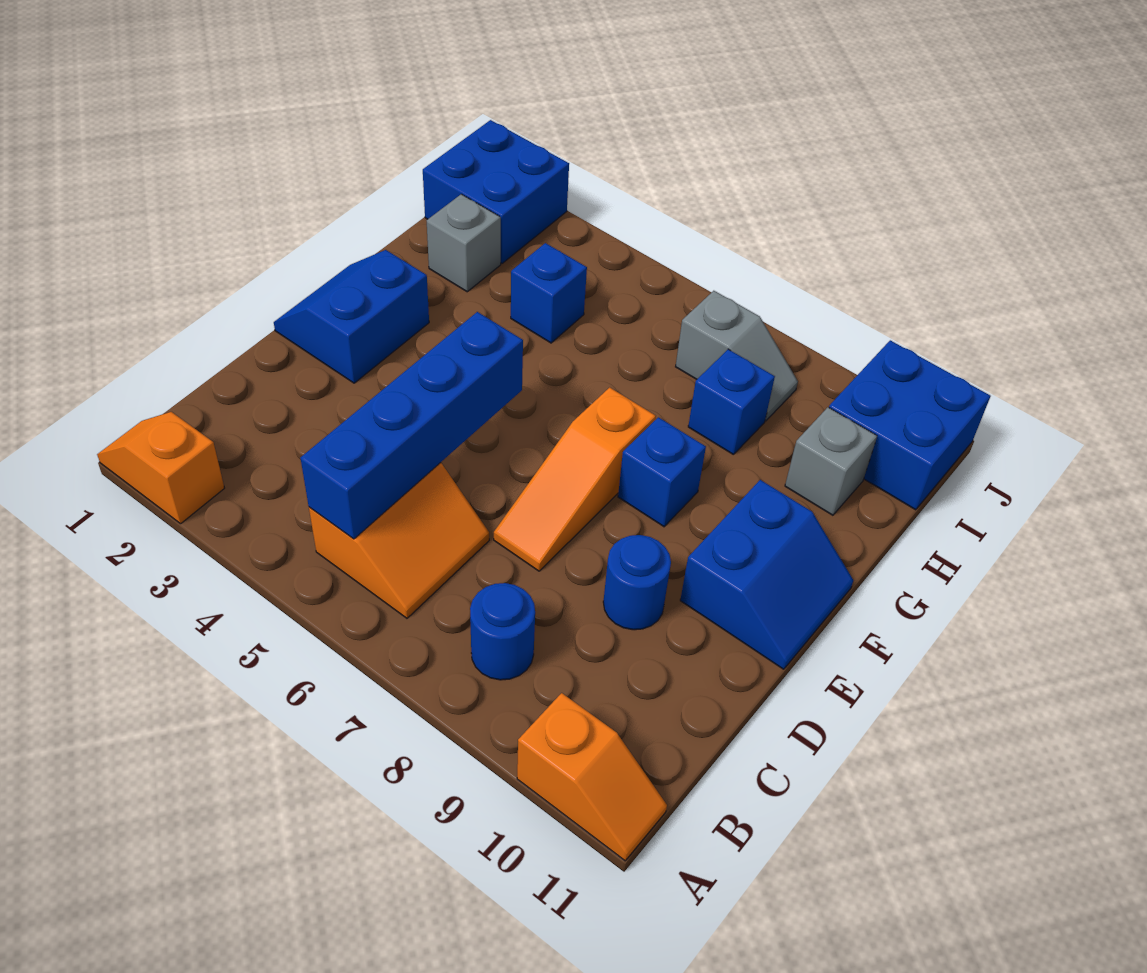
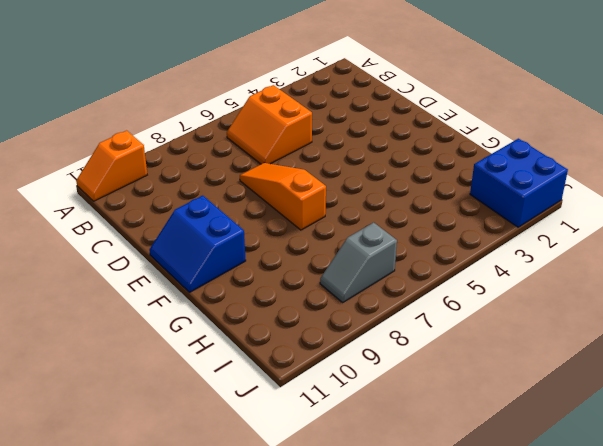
none -> orange 1x2 slope [97,412,224,524]
none -> blue 1x1 round brick [470,583,535,680]
none -> blue 1x1 round brick [603,535,671,630]

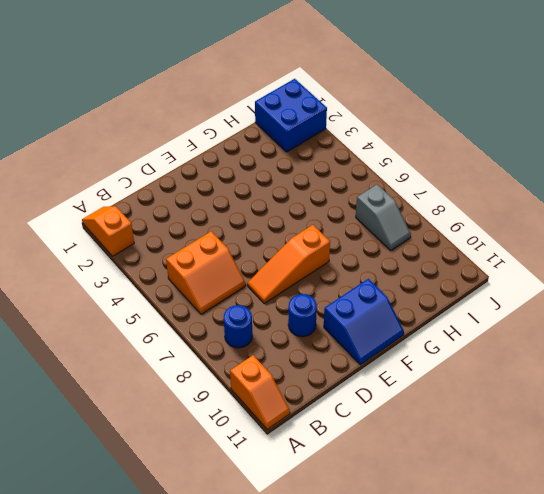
none -> blue 2x2 slope [274,250,429,383]
none -> blue 1x1 brick [618,417,706,527]
none -> grey 1x1 brick [427,194,501,292]

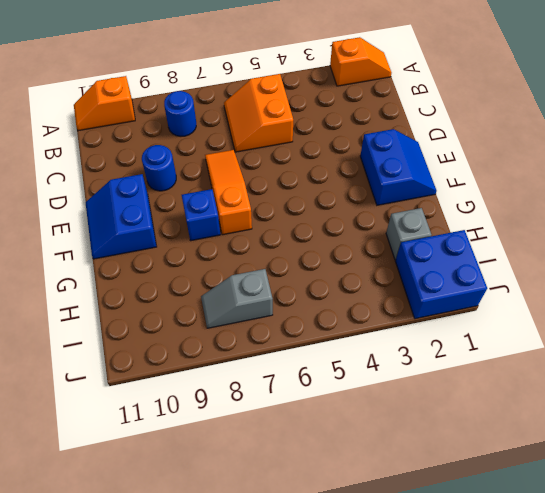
none -> blue 1x1 brick [511,243,587,343]
none -> blue 1x1 brick [688,349,775,455]
none -> grey 1x1 brick [785,407,877,515]

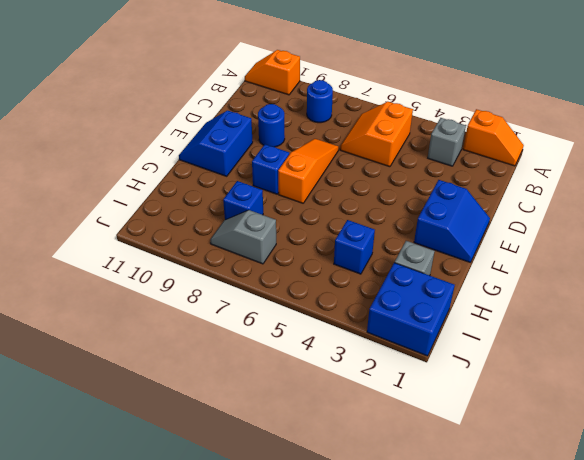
grey 1x1 brick [428,118,466,166] -> grey 1x1 brick moved to [785,407,877,515]
none -> blue 2x2 brick [829,340,990,510]
none -> blue 1x4 brick [300,312,523,539]

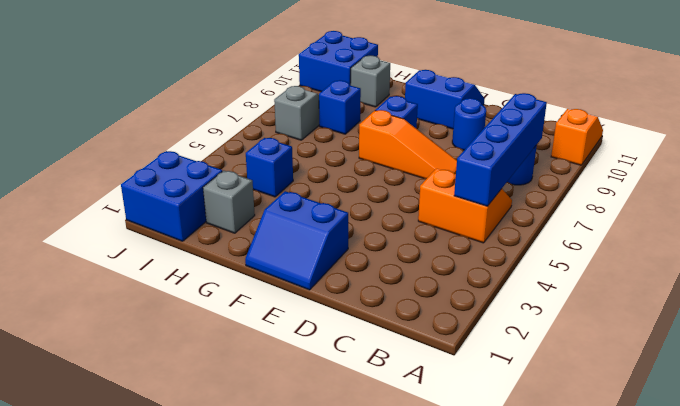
blue 1x4 brick [454,93,547,206] -> blue 1x4 brick turned to [300,312,523,539]
none -> orange 1x2 slope [97,412,224,524]

